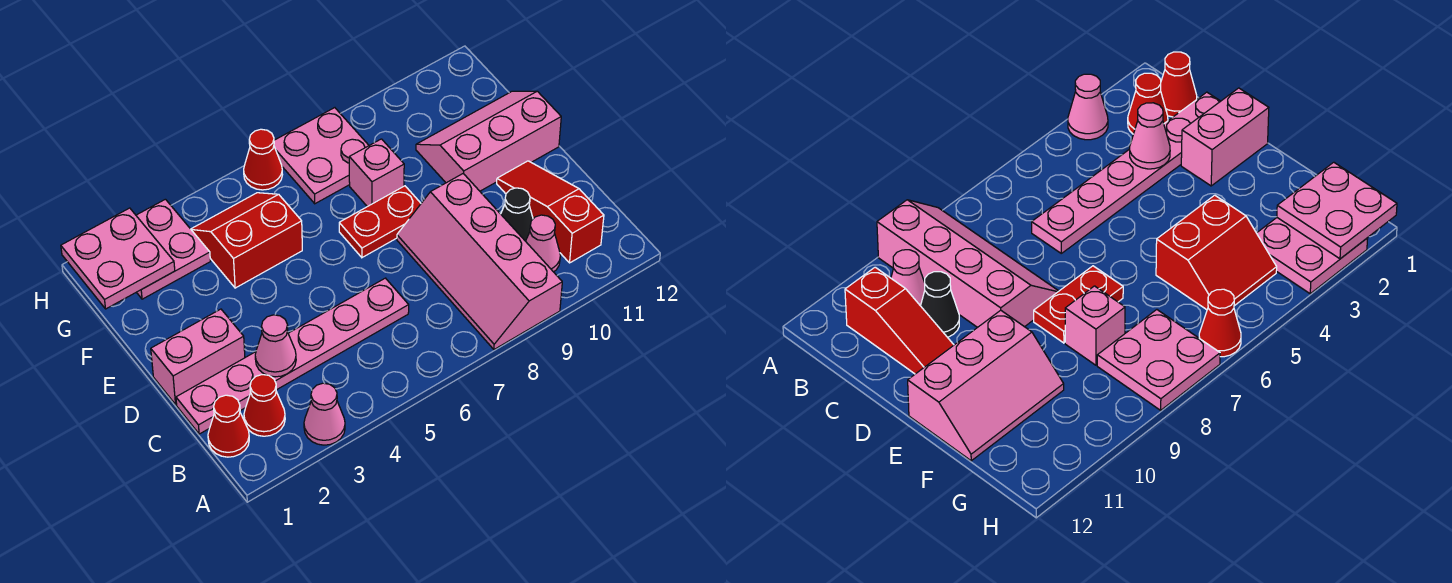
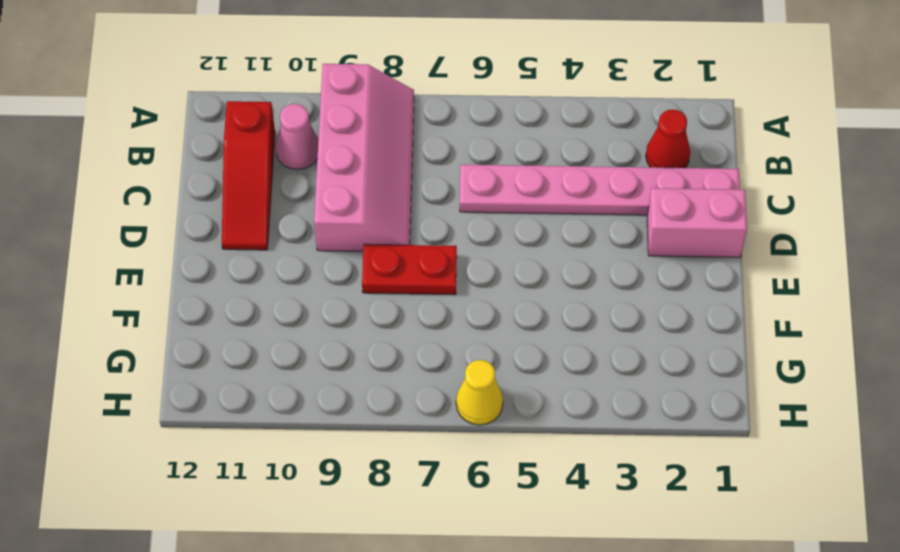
yellow 1x1 cone [456,360,503,425] -> red 1x1 cone [244,129,283,190]
none -> pink 1x1 cone [304,383,345,445]
none -> red 1x1 cone [208,395,249,457]
none -> black 1x1 cone [501,188,533,241]

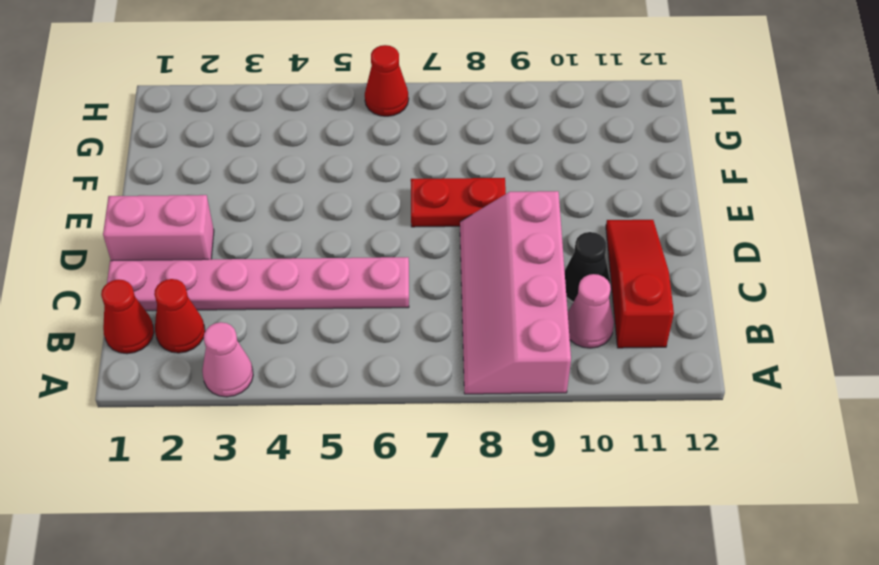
none -> pink 2x3 slope [416,91,561,191]
none -> red 2x2 slope [191,193,302,288]
none -> pink 1x1 brick [349,139,404,207]

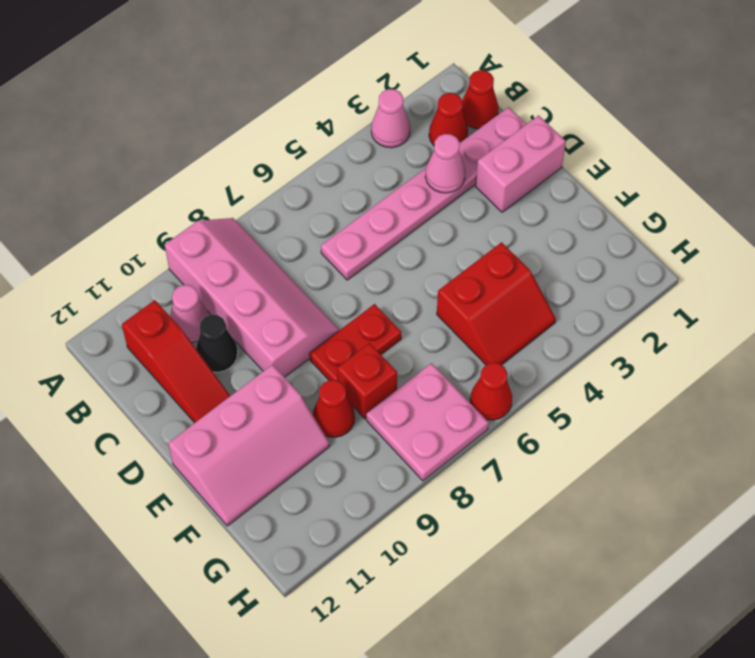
red 1x1 brick [337,343,397,419] -> pink 1x1 brick [349,139,404,207]
red 1x1 cone [313,380,355,437] -> none
none -> pink 2x2 plate [136,199,210,299]
none -> pink 2x2 plate [61,208,175,309]

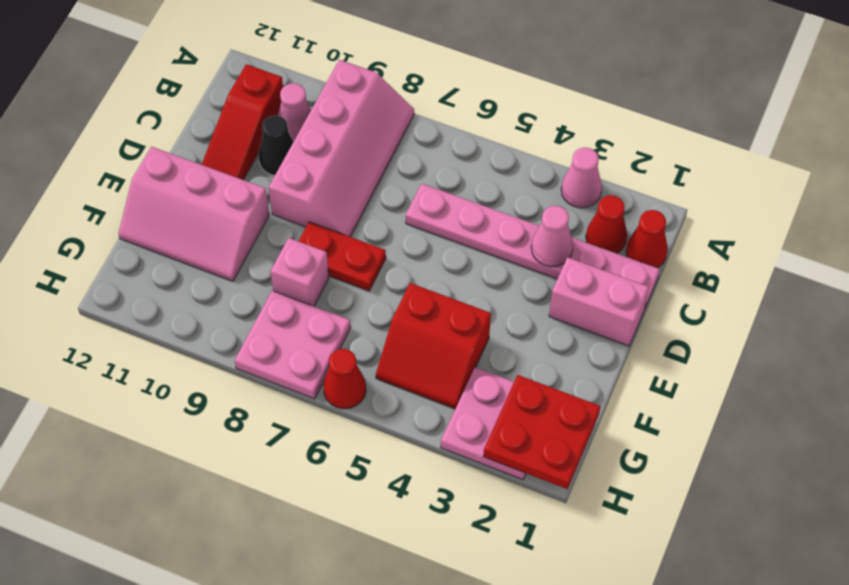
red 2x2 plate [483,375,601,489] -> pink 2x2 plate [61,208,175,309]

